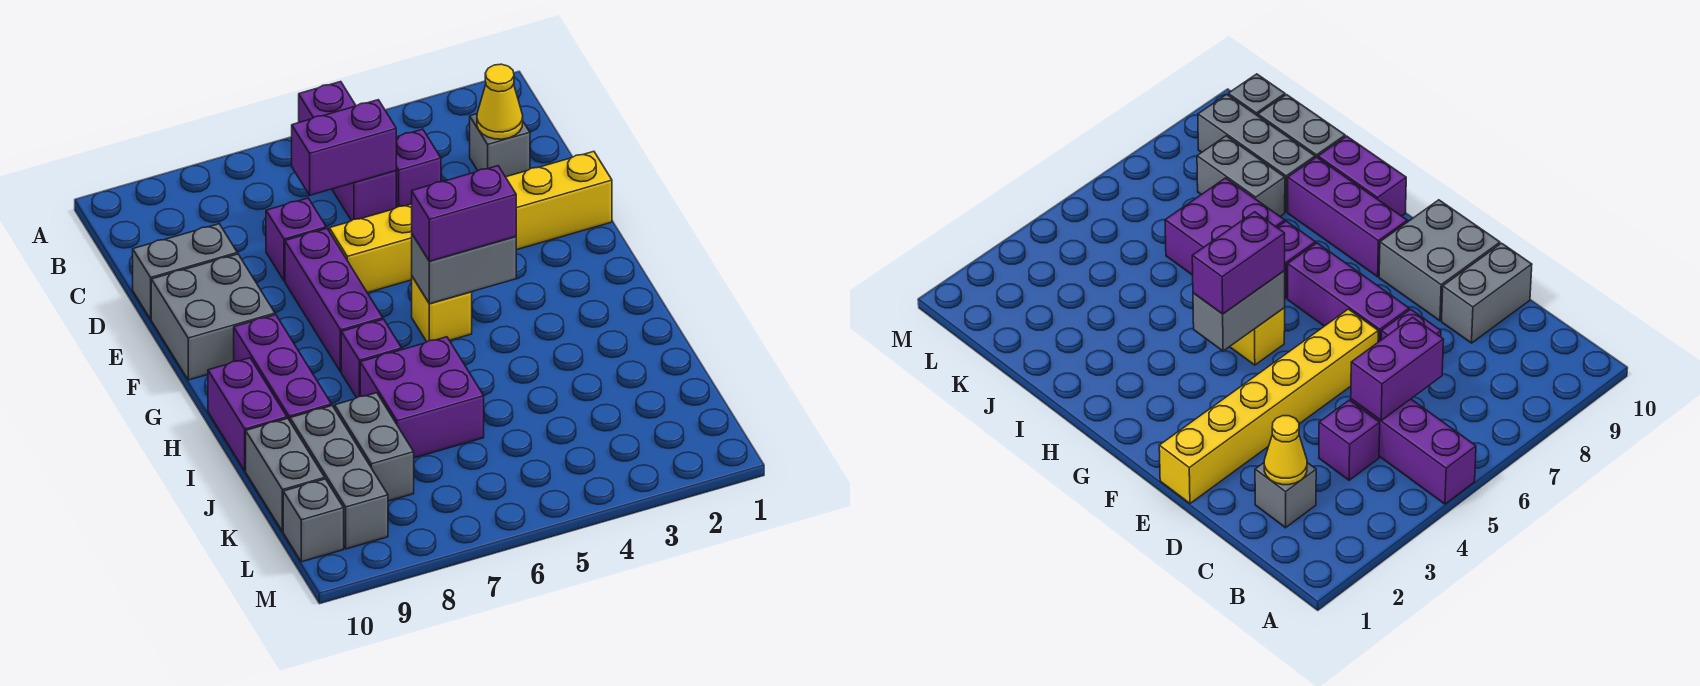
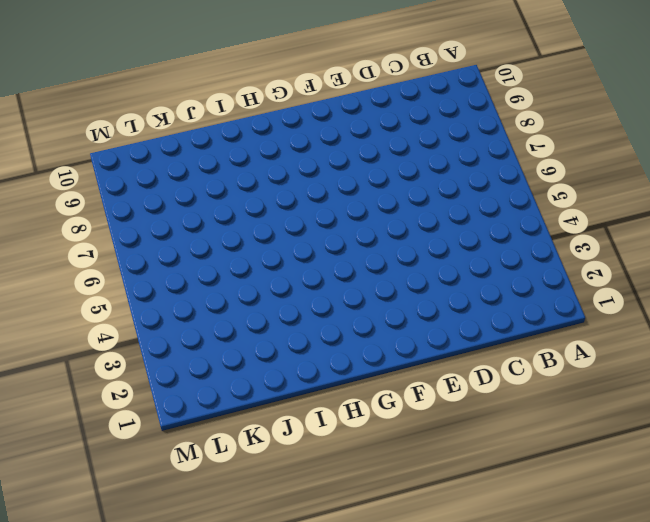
none -> purple 1x3 brick [299,82,396,221]
none -> grey 1x1 brick [470,114,530,177]
none -> purple 1x1 brick [396,129,441,207]

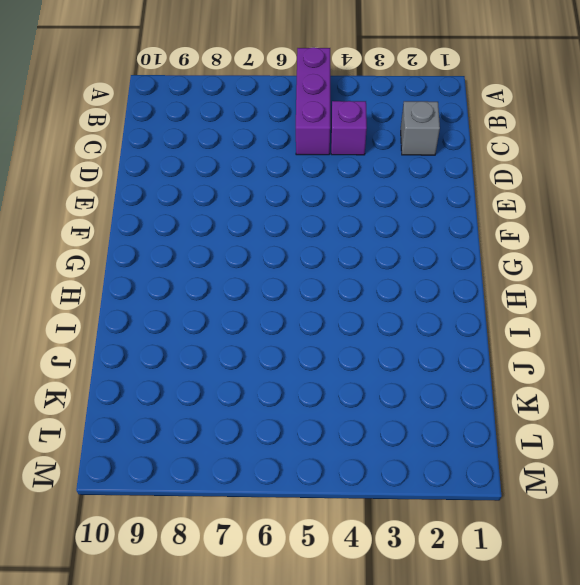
none -> purple 1x1 brick [266,198,326,281]
none -> grey 1x2 brick [133,224,237,319]
none -> yellow 1x6 brick [329,152,612,293]

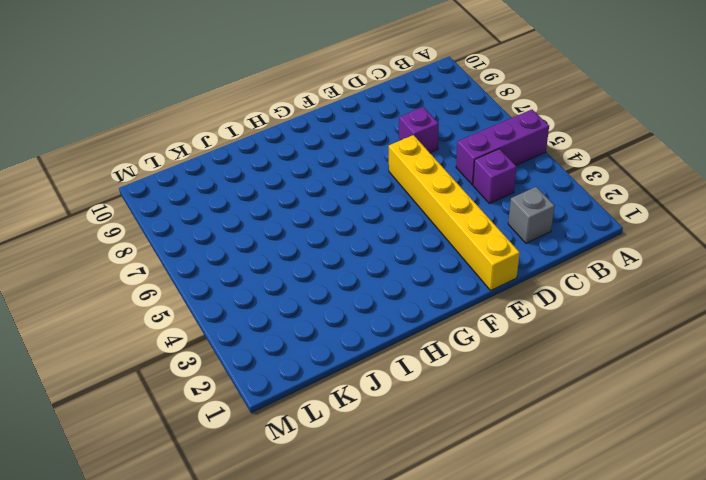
none -> grey 1x2 brick [133,224,237,319]
none -> purple 1x3 brick [285,228,383,372]
none -> grey 2x2 brick [151,254,275,380]

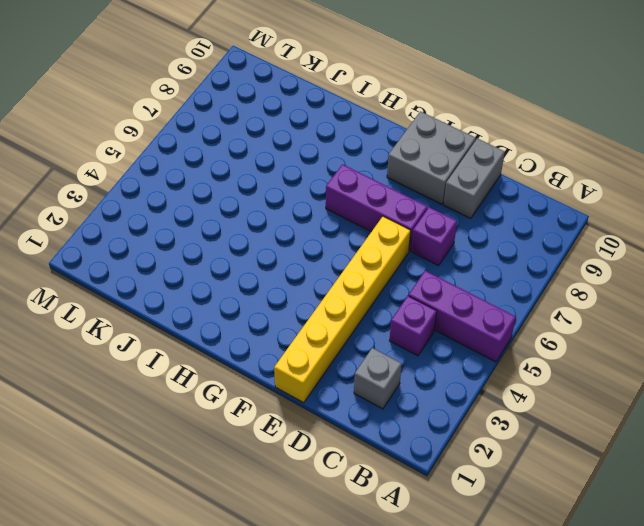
none -> yellow 1x1 brick [412,277,472,342]
none -> purple 1x3 brick [234,315,332,421]
none -> purple 1x1 brick [341,319,402,398]

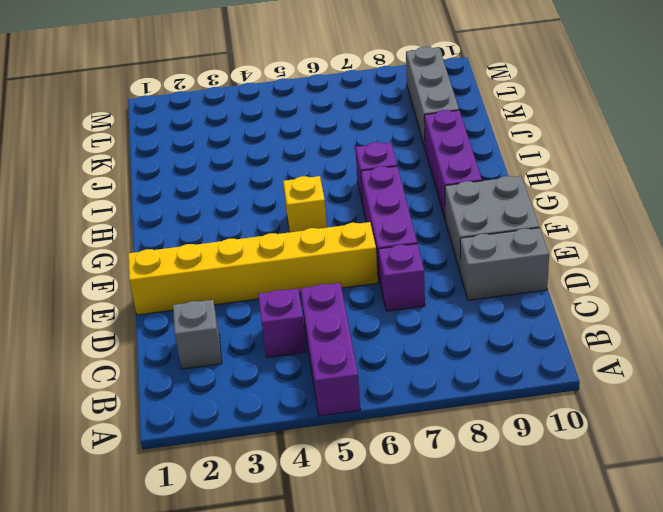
none -> purple 1x2 brick [208,358,287,471]
none -> purple 2x2 brick [360,337,484,458]
none -> grey 1x2 brick [335,393,414,501]

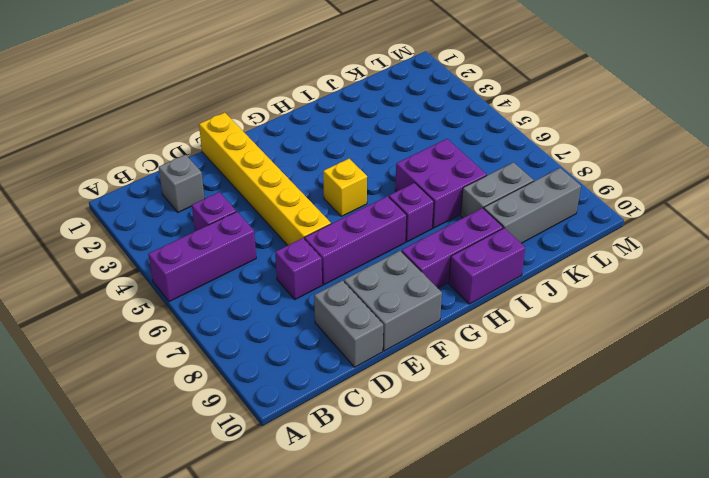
none -> grey 1x2 brick [246,418,325,532]
none -> grey 1x1 brick [283,479,344,562]
none -> yellow 1x1 cone [477,64,523,139]

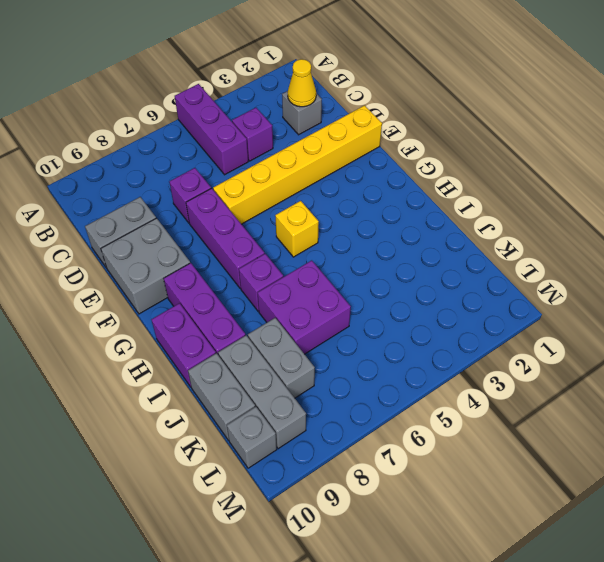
none -> purple 1x2 brick [292,100,396,195]
none -> grey 1x2 brick [412,234,516,304]
none -> purple 1x2 brick [412,166,516,261]

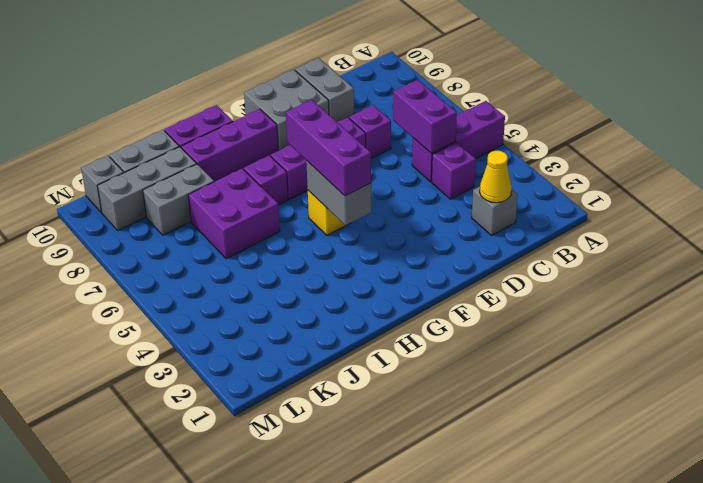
purple 1x3 brick [286,100,371,196] -> purple 1x2 brick [412,166,516,261]
none -> yellow 1x6 brick [329,152,612,293]

